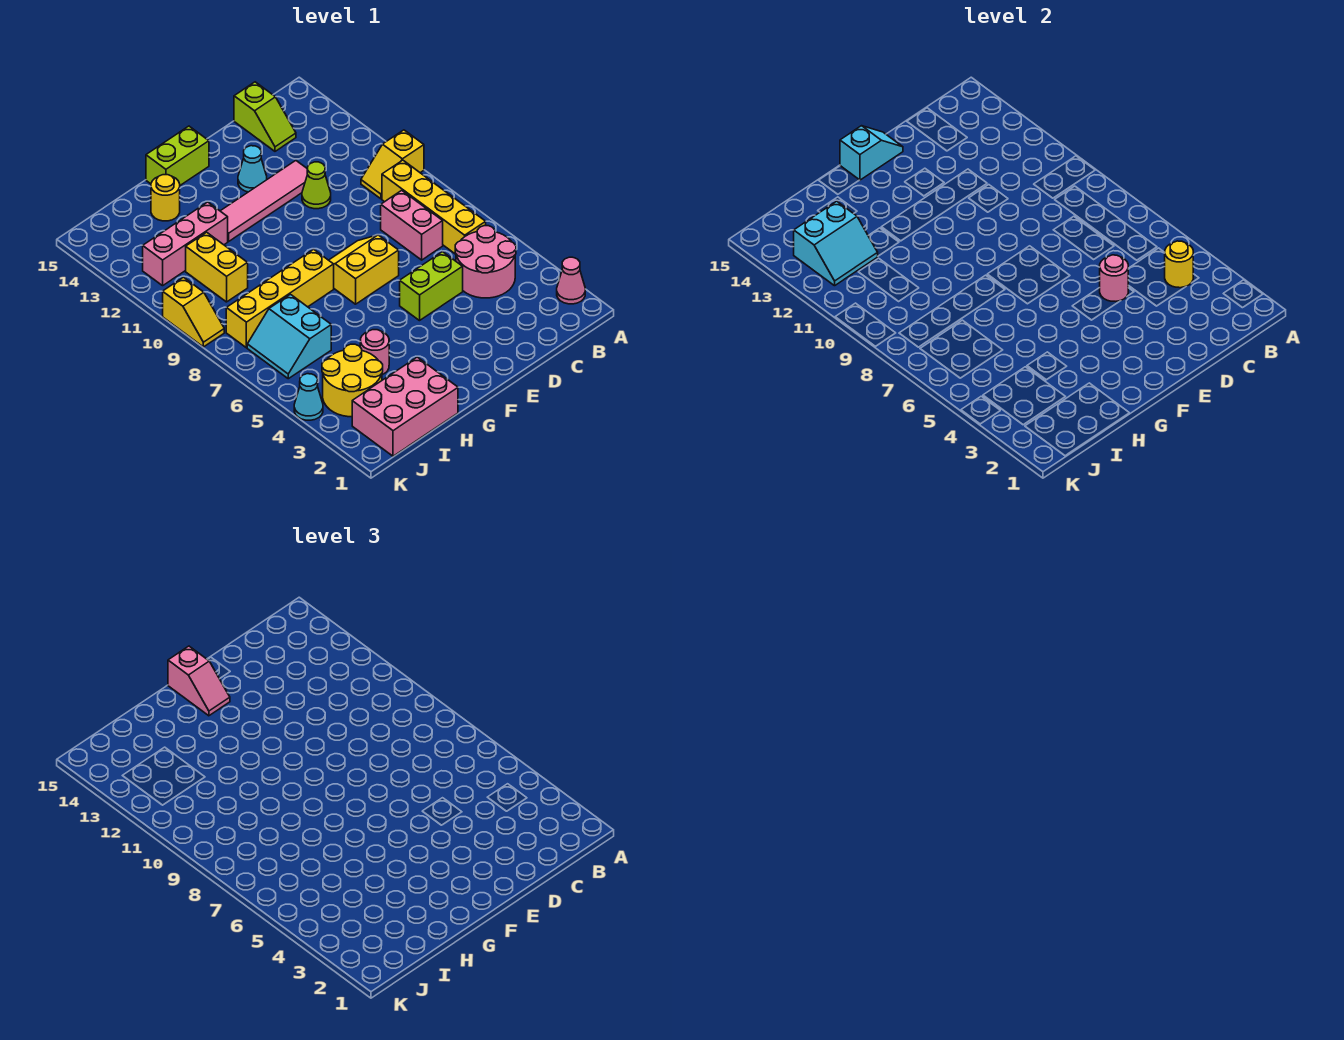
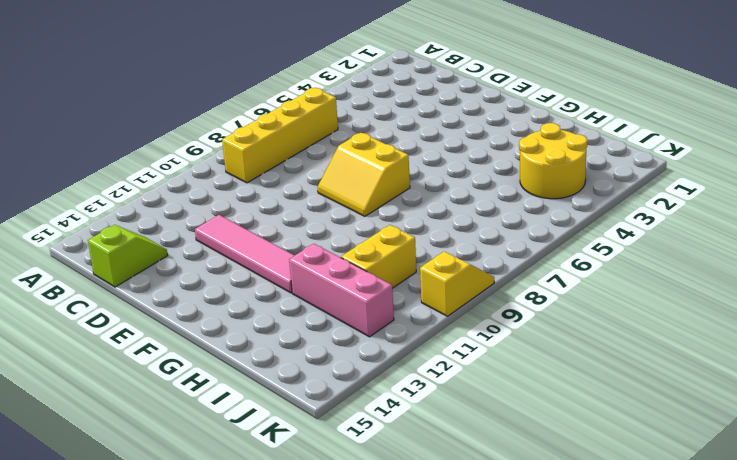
none -> pink 1x1 cone [557,257,585,304]
none -> yellow 1x2 slope [361,130,424,199]
none -> pink 2x2 round brick [455,226,516,298]

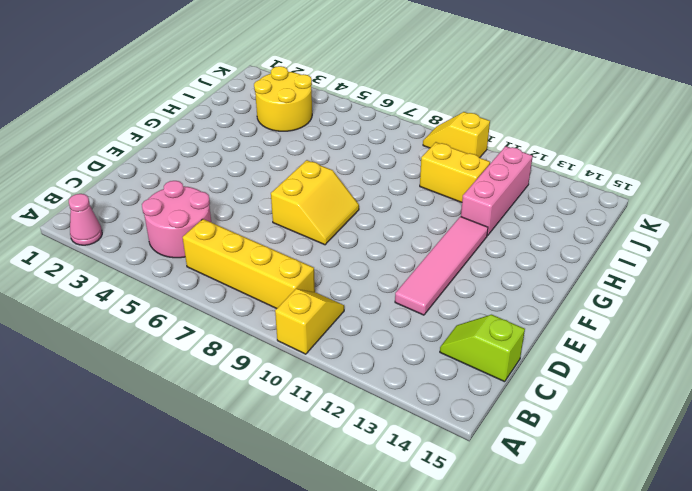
none -> pink 1x2 brick [381,190,443,260]
none -> lime 1x2 brick [400,252,463,321]
none -> lime 1x1 cone [302,162,331,209]

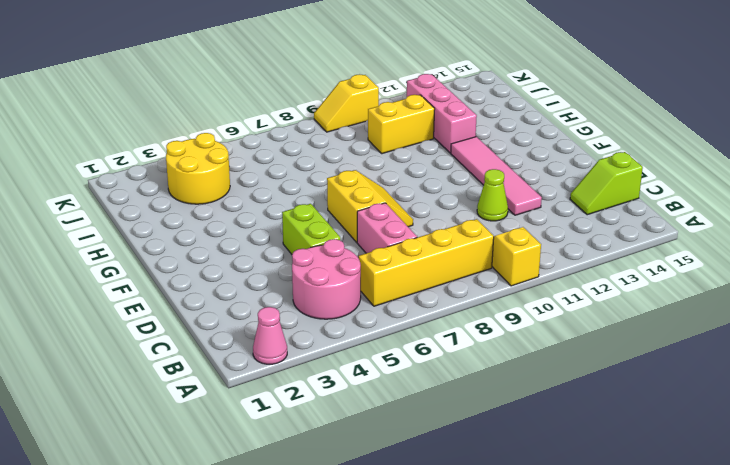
pink 1x2 brick [357,203,417,253] -> pink 1x2 brick turned to [381,190,443,260]
none -> cyan 1x1 cone [238,146,267,192]
none -> lime 1x2 brick [146,126,209,185]
none -> yellow 1x4 brick [226,249,334,348]

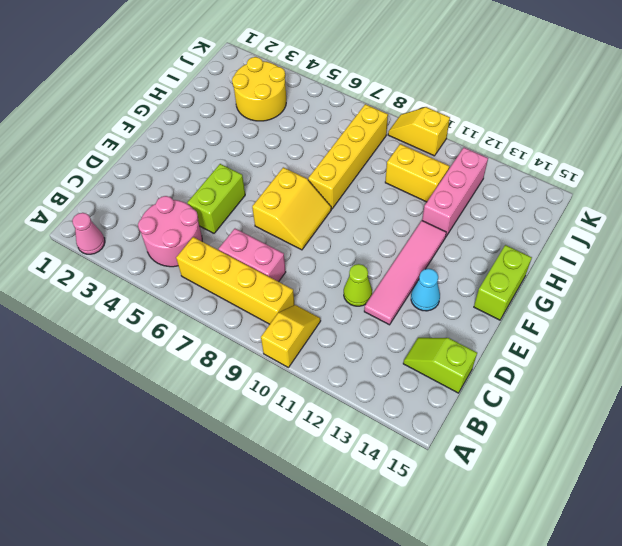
none -> pink 2x3 brick [352,357,458,456]
none -> pink 1x1 round brick [360,330,389,375]
none -> yellow 1x1 round brick [151,175,180,221]

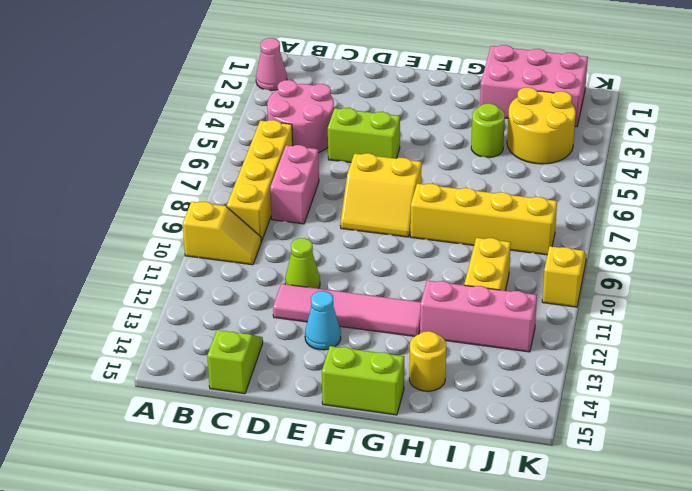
lime 1x1 round brick [471,103,505,158] -> pink 1x1 round brick [360,330,389,375]
none -> cyan 2x2 slope [247,294,331,379]
none -> cyan 1x1 cone [294,374,323,420]
none -> yellow 1x1 round brick [1165,241,1193,288]

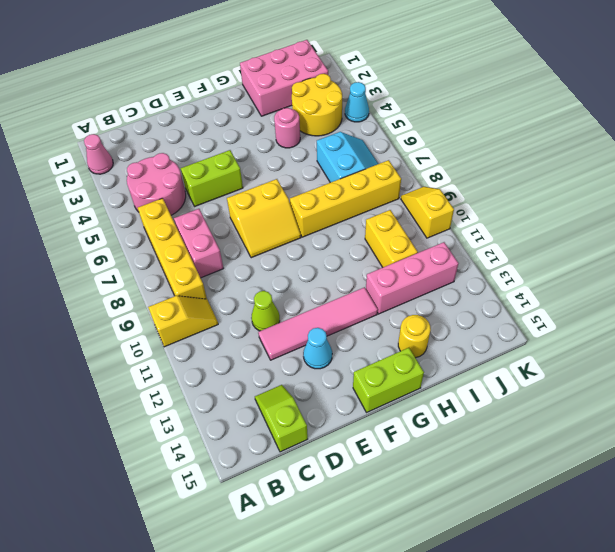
none -> yellow 1x1 round brick [1165,241,1193,288]
none -> pink 1x1 round brick [1100,255,1128,301]
none -> cyan 1x2 slope [840,126,903,180]

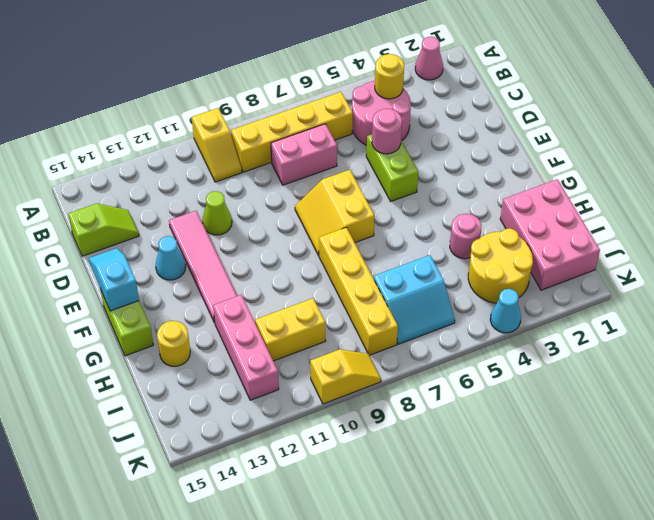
none -> cyan 2x2 slope [794,201,878,286]
none -> pink 1x2 slope [168,646,230,716]

